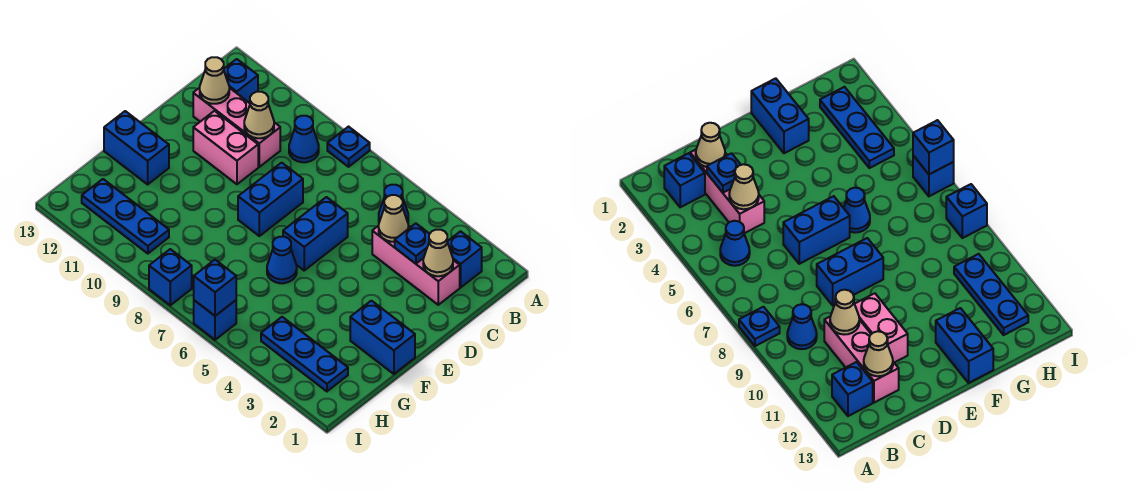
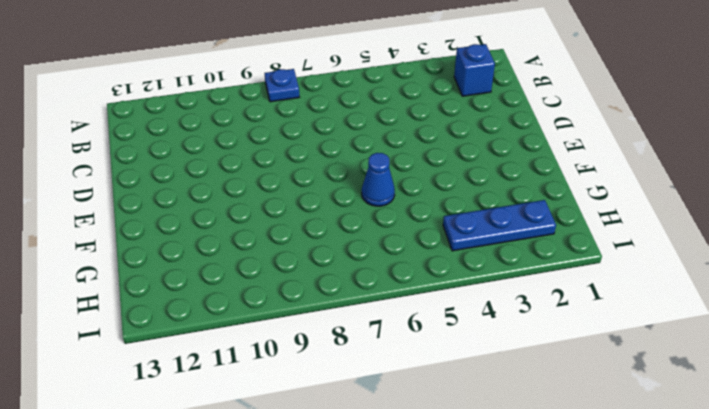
none -> blue 1x1 cone [379,185,408,222]
none -> blue 1x1 cone [289,116,319,162]
none -> blue 1x1 brick [224,59,258,103]

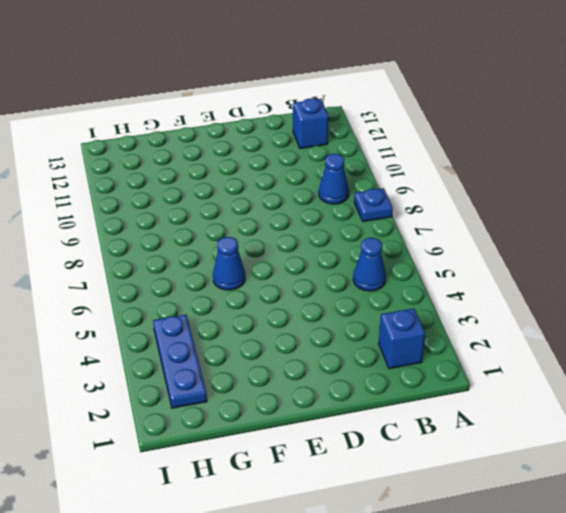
none -> pink 1x3 brick [372,226,460,305]
none -> pink 1x3 brick [193,88,280,167]
none -> blue 1x2 brick [283,197,348,270]

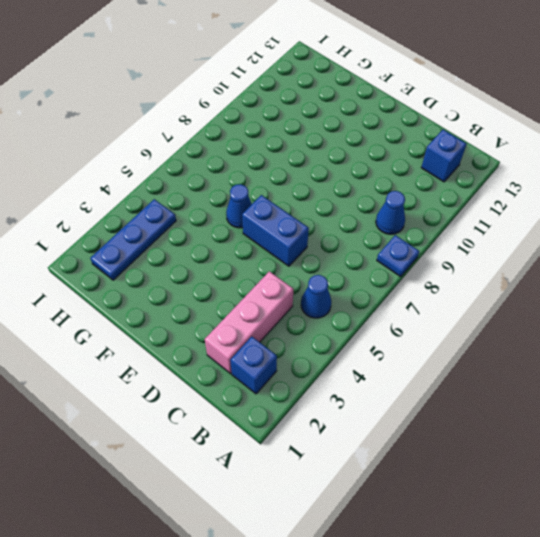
none -> pink 1x3 brick [193,88,280,167]
none -> blue 1x2 brick [238,163,303,236]
none -> pink 1x2 brick [193,111,258,184]

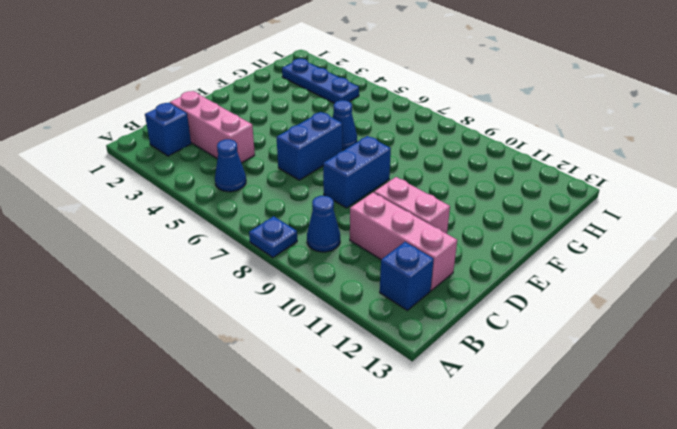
none -> blue 1x2 brick [350,301,415,374]
none -> blue 1x2 brick [104,111,169,184]
none -> blue 1x3 plate [82,179,169,254]

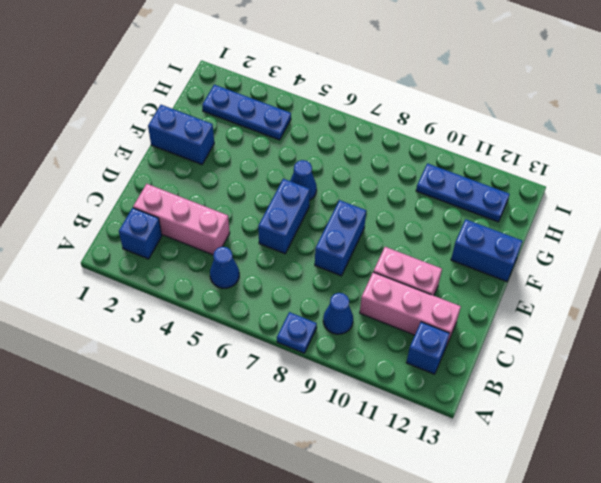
none -> blue 1x1 brick [194,300,236,340]
none -> blue 1x1 brick [149,249,192,305]
none -> tan 1x1 cone [423,230,453,276]

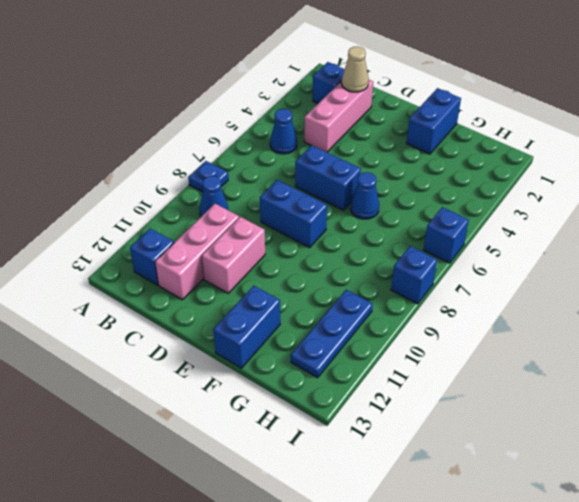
none -> blue 1x3 plate [261,317,348,391]
none -> blue 1x1 plate [395,224,429,264]
none -> tan 1x1 cone [379,195,408,242]

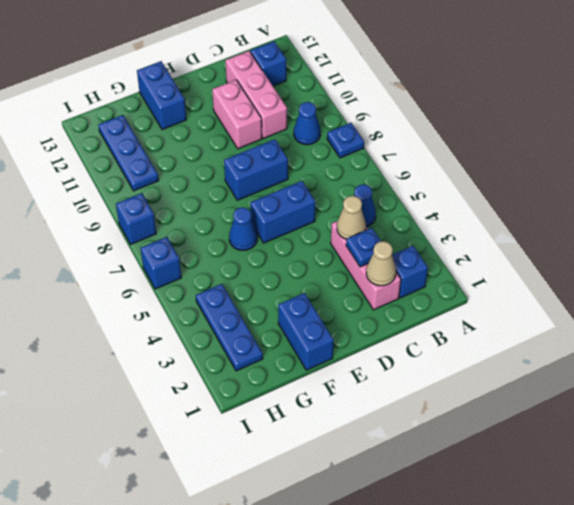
none -> tan 1x1 cone [244,92,274,138]
none -> tan 1x1 cone [200,57,229,104]
none -> blue 1x1 brick [194,260,236,316]

